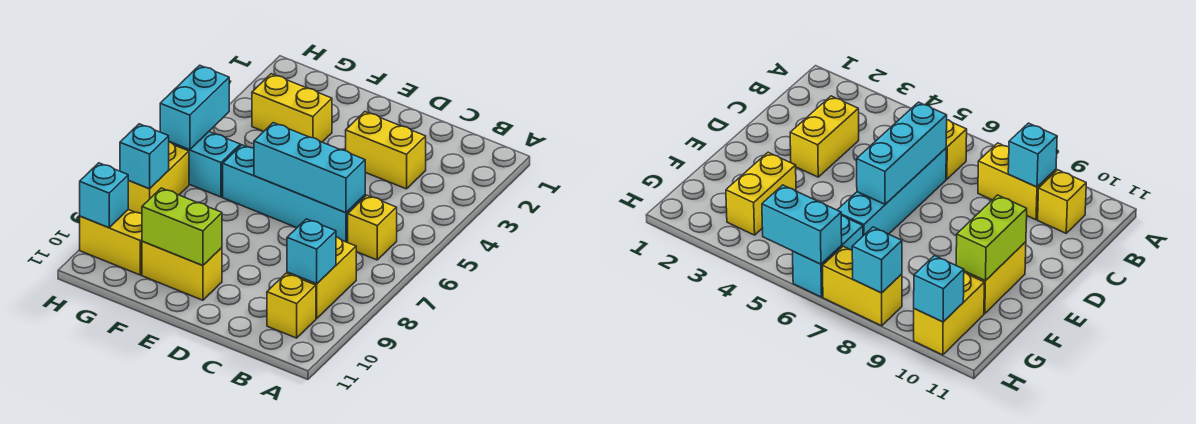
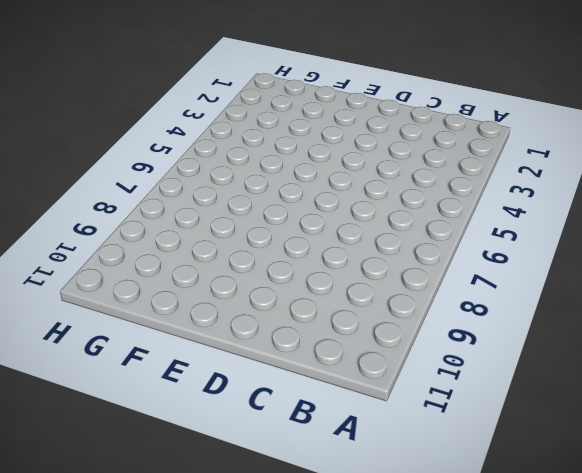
none -> yellow 1x1 brick [348,195,397,260]
none -> yellow 1x2 brick [287,237,356,318]
none -> yellow 1x1 brick [267,273,316,338]

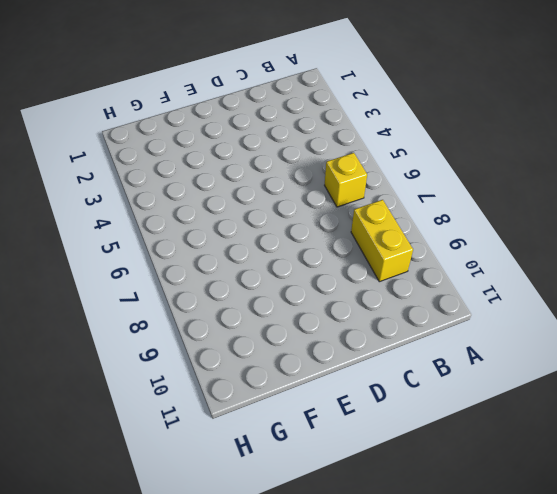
none -> yellow 1x1 brick [267,273,316,338]
none -> yellow 1x2 brick [346,112,426,189]
none -> cyan 1x4 brick [223,145,365,243]

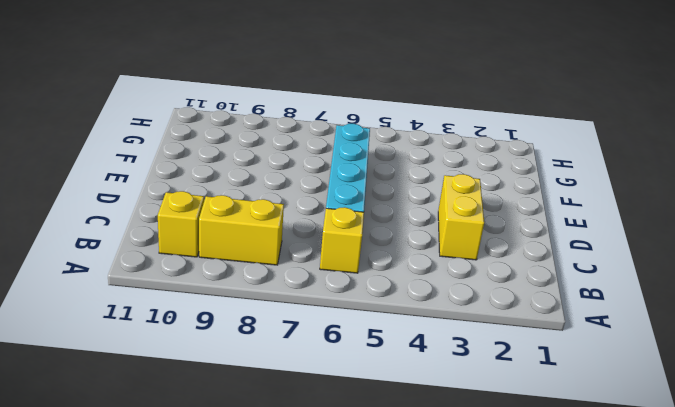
none -> yellow 1x2 brick [142,241,222,300]
none -> yellow 1x2 brick [252,74,332,142]
none -> cyan 1x2 brick [171,132,240,197]

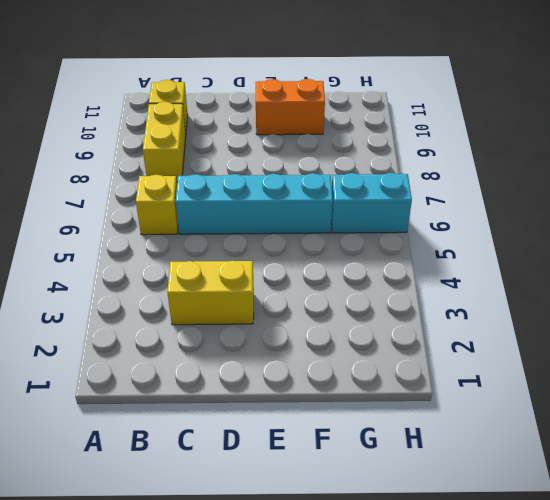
orange 1x2 brick [256,79,325,135] -> yellow 1x2 brick [142,241,222,300]
none -> yellow 1x2 brick [252,74,332,142]
none -> yellow 1x2 brick [80,210,142,275]
none -> yellow 1x2 brick [128,142,189,214]

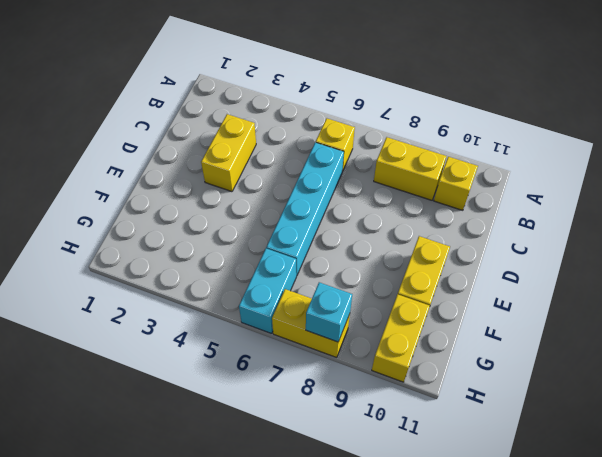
none -> yellow 1x2 brick [252,74,332,142]
none -> cyan 1x1 brick [287,219,336,284]
none -> cyan 1x3 brick [254,123,365,213]

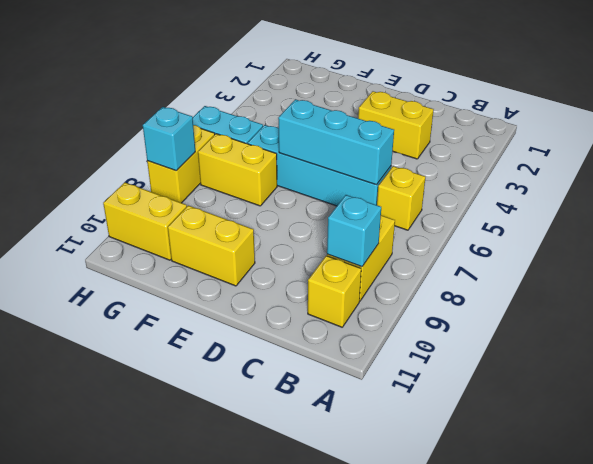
yellow 1x2 brick [198,134,277,206] -> yellow 1x2 brick moved to [252,74,332,142]
none -> lime 1x2 brick [142,188,222,266]
none -> cyan 1x2 brick [160,65,229,150]
none -> cyan 1x1 brick [80,163,129,228]

